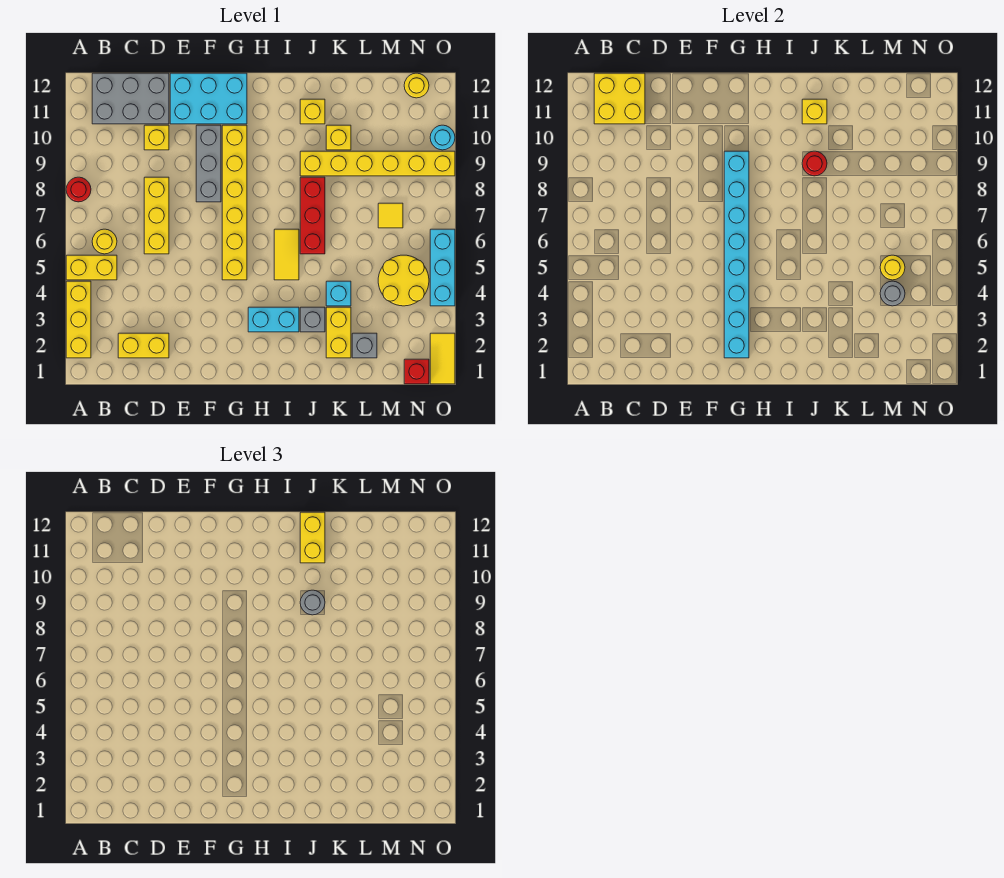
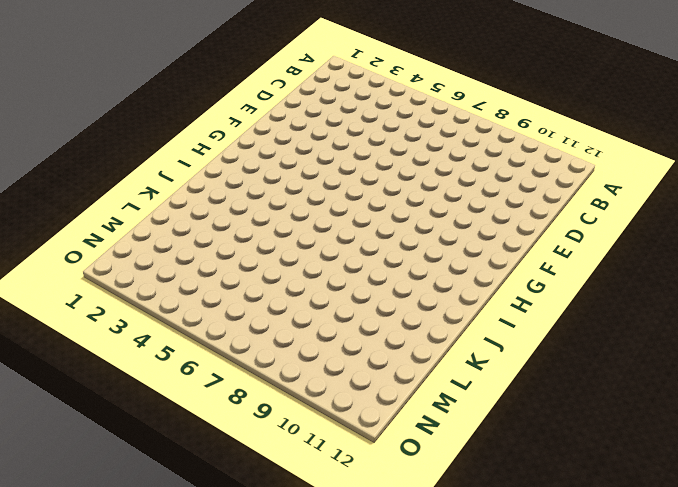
none -> yellow 1x3 brick [66,281,91,358]
none -> yellow 1x2 brick [66,255,117,280]
none -> red 1x1 round brick [66,177,91,202]
none -> yellow 1x1 round brick [92,229,117,254]

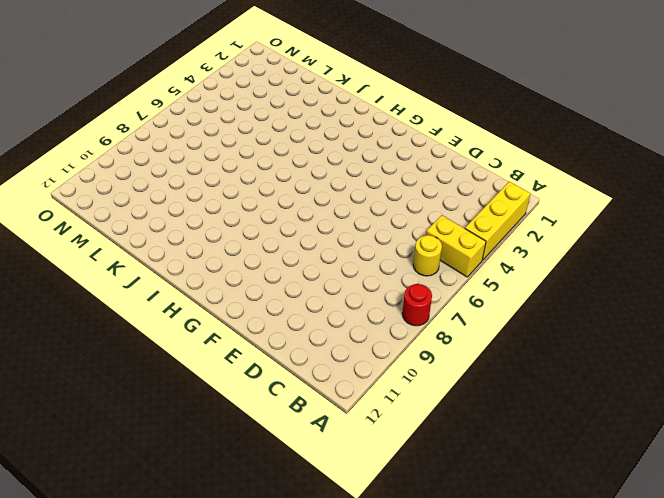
none -> grey 2x3 brick [92,73,169,124]
none -> yellow 1x2 brick [118,333,169,358]
none -> yellow 1x3 brick [144,177,169,254]
none -> yellow 1x1 brick [144,125,169,150]

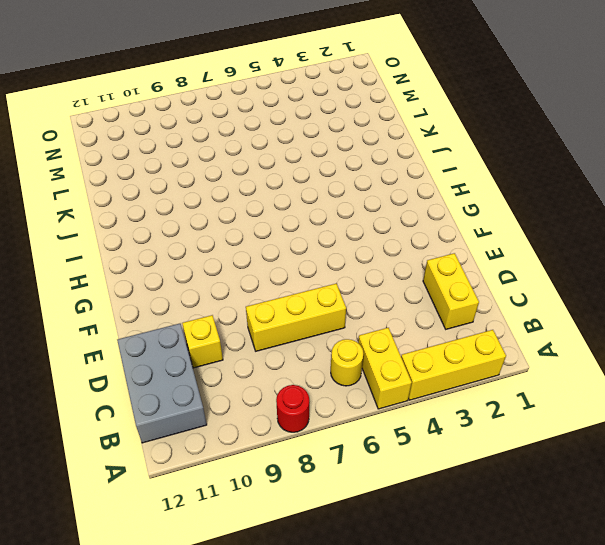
none -> cyan 2x3 brick [170,73,247,124]
none -> grey 1x3 brick [196,125,221,202]
none -> yellow 1x6 brick [222,125,247,280]
none -> cyan 1x2 brick [248,307,299,332]

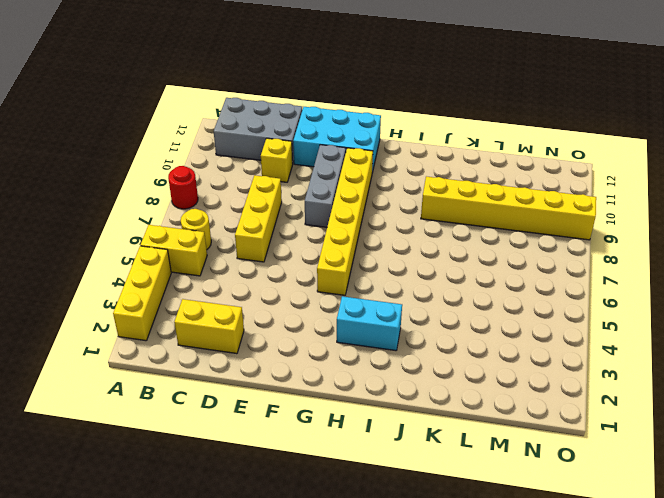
none -> yellow 1x2 tile [274,229,299,280]
none -> grey 1x1 brick [300,307,325,332]
none -> red 1x3 brick [300,177,325,254]
none -> yellow 1x1 brick [300,99,325,124]

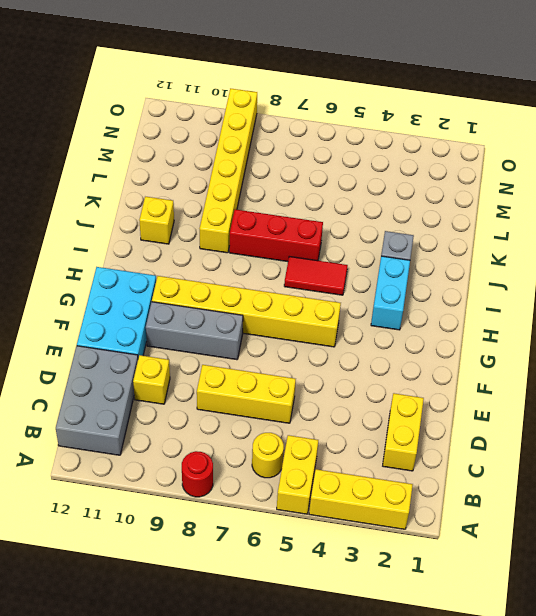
red 1x2 tile [284,256,348,295] -> yellow 1x2 tile [274,229,299,280]
none -> yellow 1x2 brick [326,307,351,358]
none -> cyan 1x1 brick [326,281,351,306]
none -> yellow 1x1 brick [326,125,351,150]
none -> grey 1x1 brick [352,333,377,358]

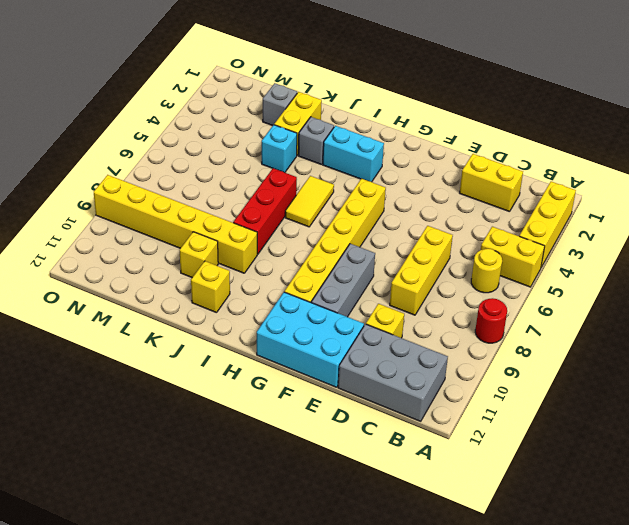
none -> yellow 2x2 round brick [378,255,429,306]
none -> yellow 1x1 tile [378,203,403,228]
none -> red 1x1 brick [404,359,429,384]
none -> yellow 1x1 round brick [404,73,429,98]

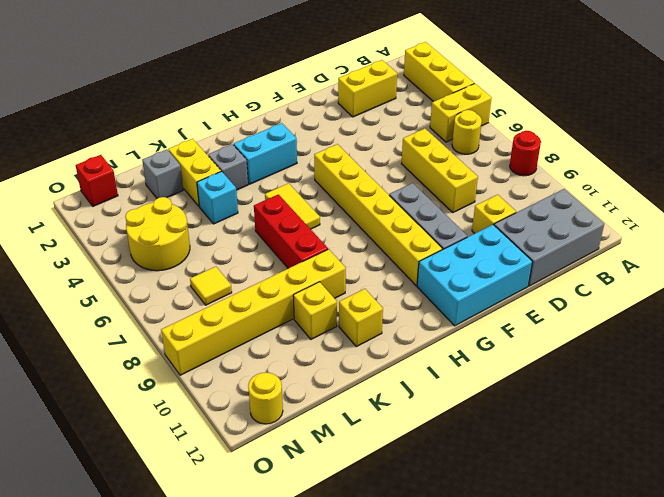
none -> yellow 1x2 tile [430,333,455,384]
none -> cyan 1x3 brick [430,229,455,306]
none -> cyan 1x1 round brick [430,125,455,150]
none -> yellow 2x2 brick [594,73,645,124]

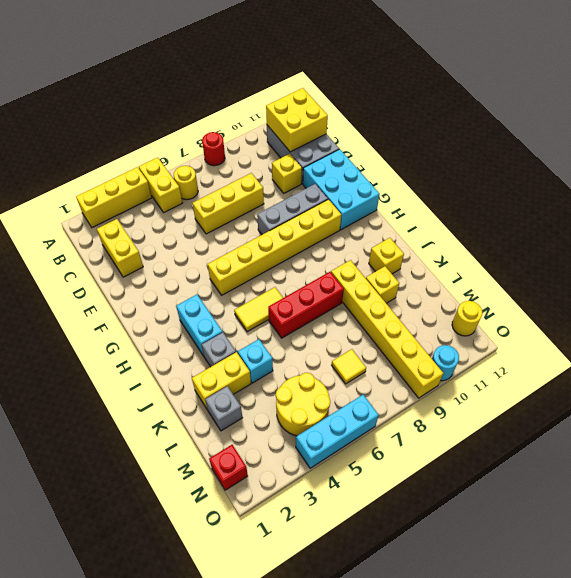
none -> yellow 1x2 tile [430,333,455,384]
none -> cyan 1x8 brick [724,151,749,358]
none -> red 1x1 round brick [802,151,827,176]
none -> yellow 1x1 brick [802,99,827,124]

